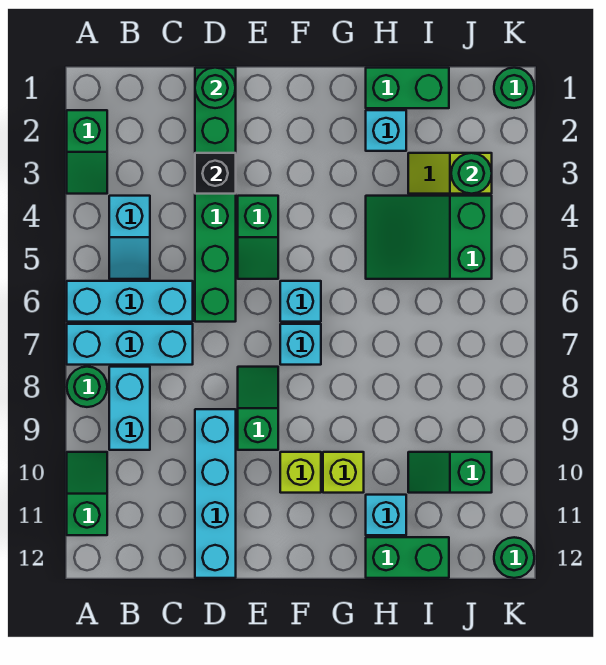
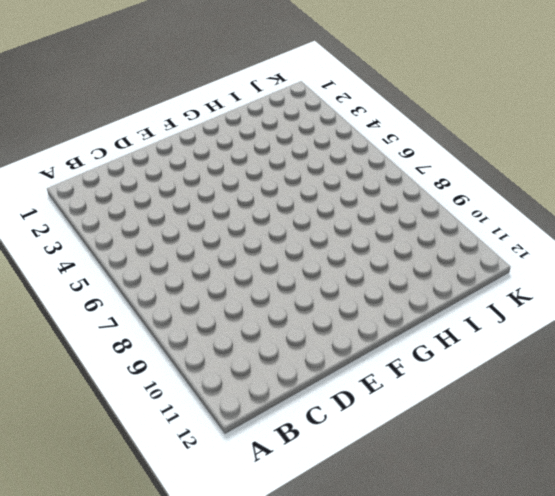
none -> green 1x2 slope [67,110,107,194]
none -> cyan 1x3 brick [67,281,193,322]
none -> cyan 1x3 brick [67,324,193,365]

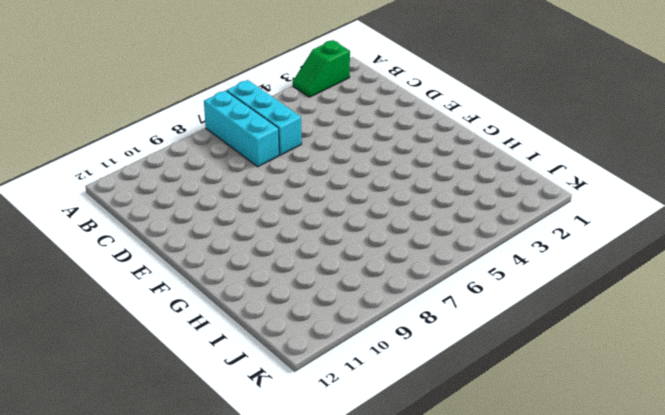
none -> green 1x1 round brick [67,367,107,407]
none -> green 1x2 slope [67,452,107,535]
none -> cyan 1x2 slope [109,196,150,279]

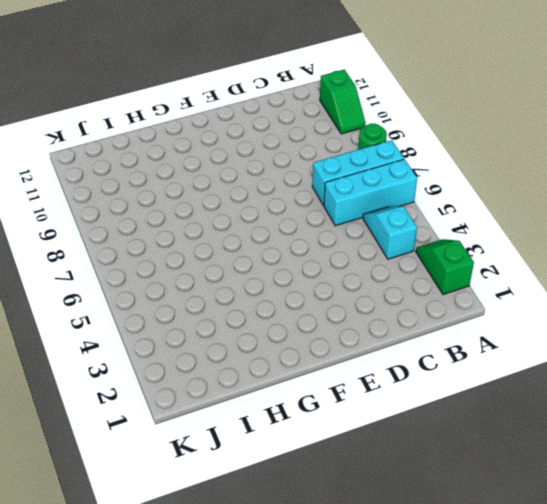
none -> cyan 1x2 brick [109,367,150,450]
none -> green 1x6 brick [195,68,236,322]
none -> cyan 1x4 brick [195,409,236,578]

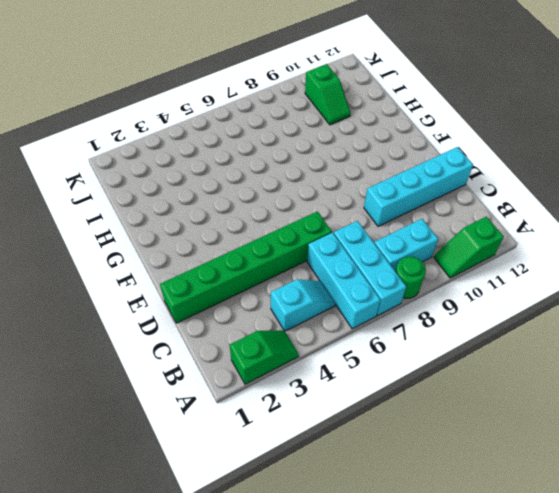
none -> green 1x2 slope [238,196,278,279]
none -> green 1x2 slope [238,367,278,450]
none -> cyan 1x1 brick [280,281,321,322]

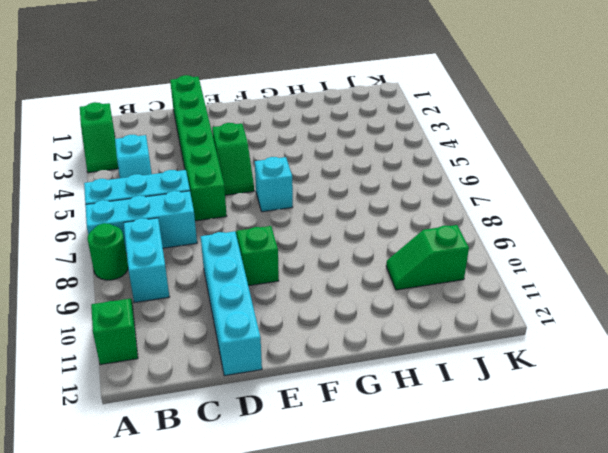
none -> cyan 1x1 brick [280,324,321,365]
none -> lime 1x1 brick [280,452,321,493]
none -> lime 1x1 brick [323,452,364,493]

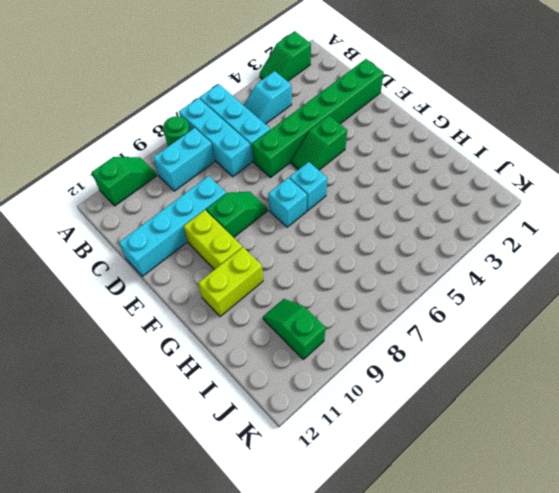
lime 1x2 brick [184,210,242,270] -> lime 1x1 brick [280,452,321,493]
lime 1x2 brick [198,247,263,317] -> lime 1x1 brick [323,452,364,493]
none -> green 1x2 brick [366,68,449,108]
none -> cyan 1x1 brick [366,110,406,151]
none -> green 2x3 slope [366,196,492,279]

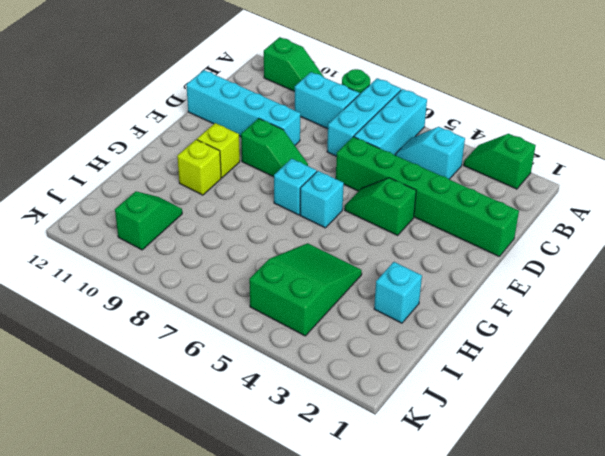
none -> green 1x2 brick [366,68,449,108]
none -> cyan 1x1 brick [366,495,406,535]
none -> green 1x2 brick [366,537,449,578]

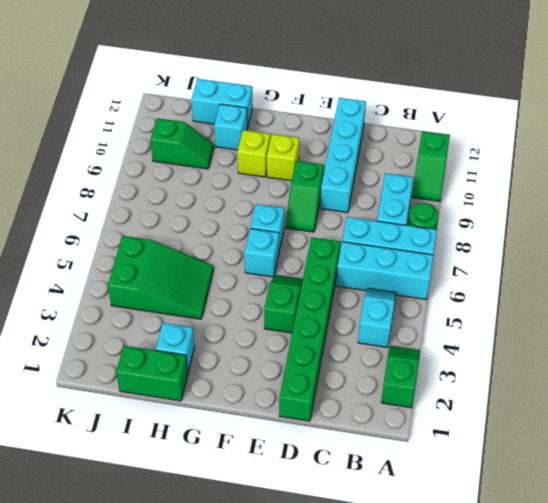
cyan 1x2 brick [192,79,253,128] -> green 1x2 brick [366,537,449,578]
none -> lime 1x2 slope [408,153,492,194]
none -> green 1x1 round brick [494,68,534,108]
none -> green 1x1 round brick [494,537,534,578]

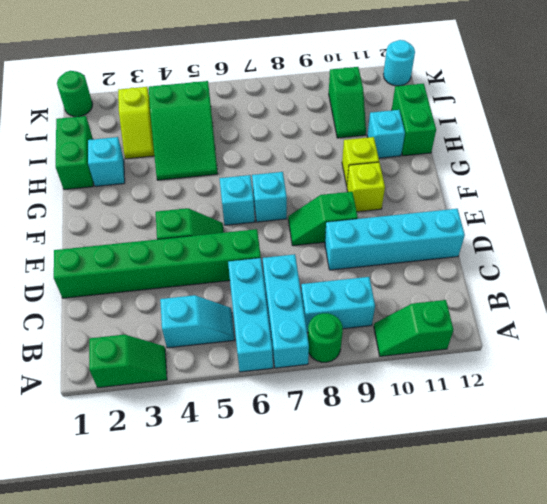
cyan 1x1 round brick [384,40,415,86] -> green 1x1 round brick [494,537,534,578]
none -> green 1x1 round brick [195,68,236,108]
none -> black 1x1 brick [195,153,236,194]
none -> green 1x1 round brick [451,153,492,194]

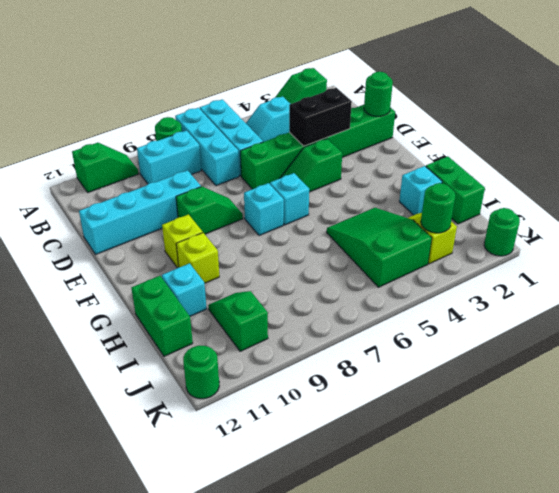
black 1x2 brick [289,88,352,146] -> black 1x1 brick [195,153,236,194]

